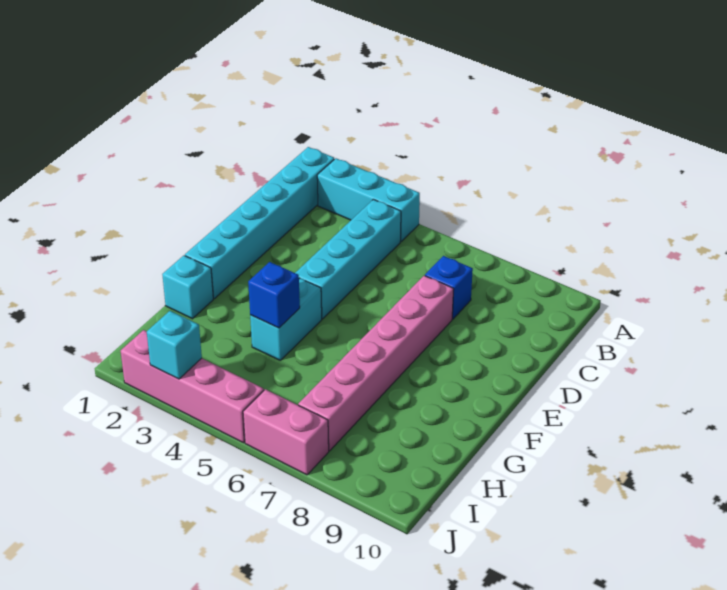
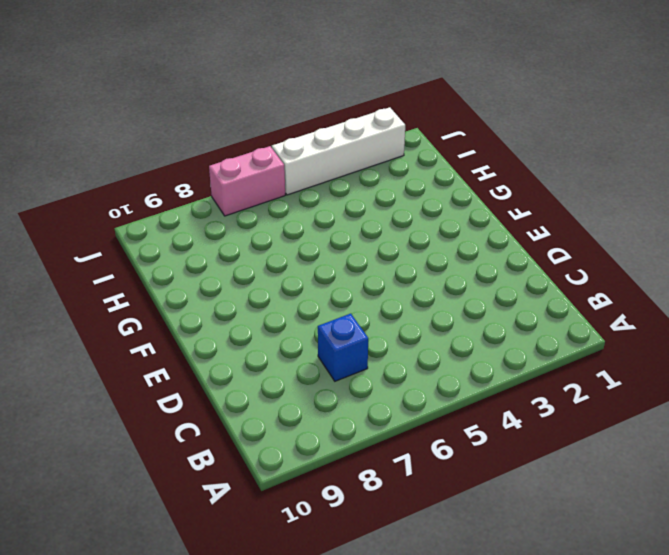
white 1x4 brick [272,107,405,195] -> pink 1x4 brick [121,330,264,443]
none -> cyan 1x6 brick [185,147,334,299]
none -> cyan 1x3 brick [317,158,420,241]

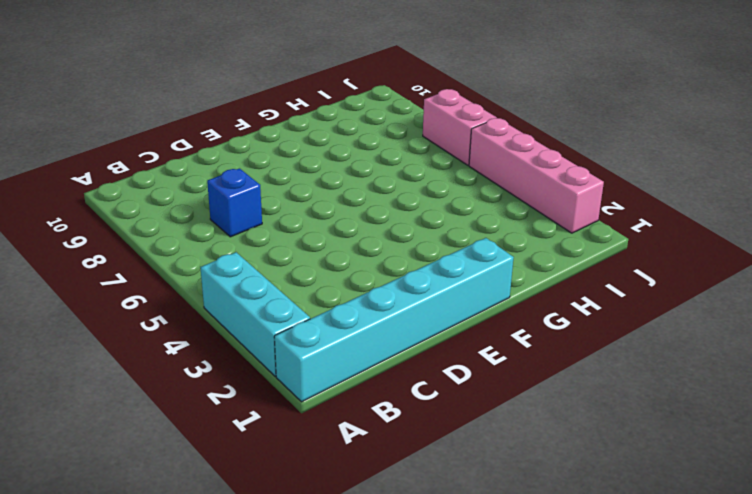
none -> cyan 1x4 brick [295,199,401,319]
none -> pink 1x6 brick [298,276,454,451]

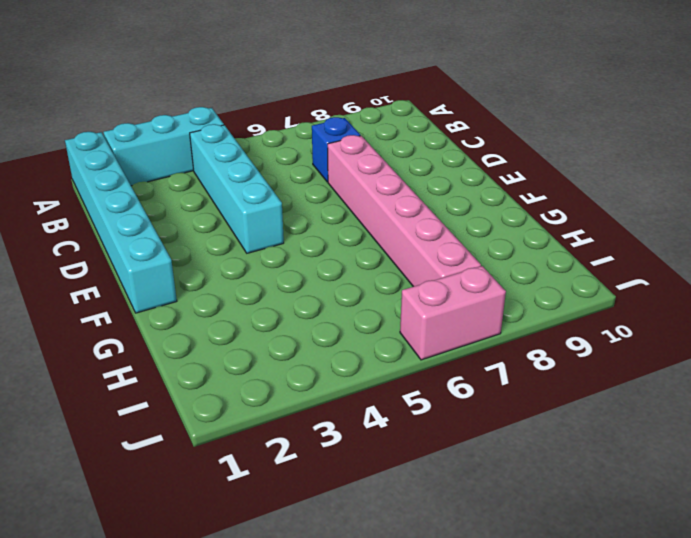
none -> cyan 1x2 brick [250,278,322,360]
none -> cyan 1x1 brick [162,256,213,319]

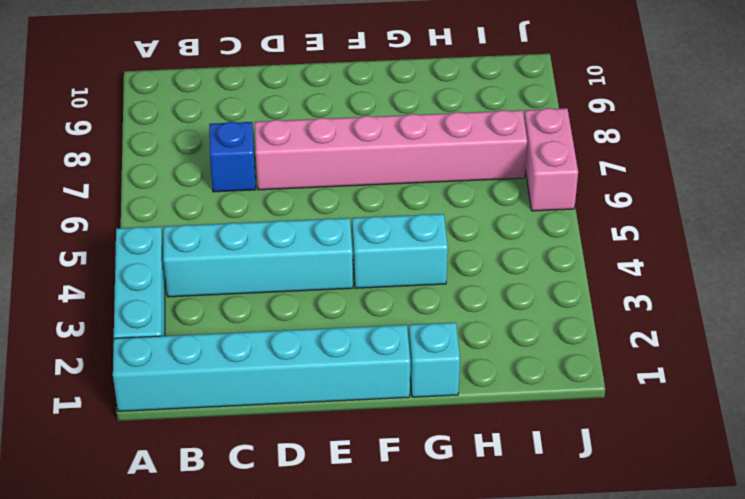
none -> pink 1x4 brick [121,330,264,443]
none -> blue 1x1 brick [248,262,300,328]

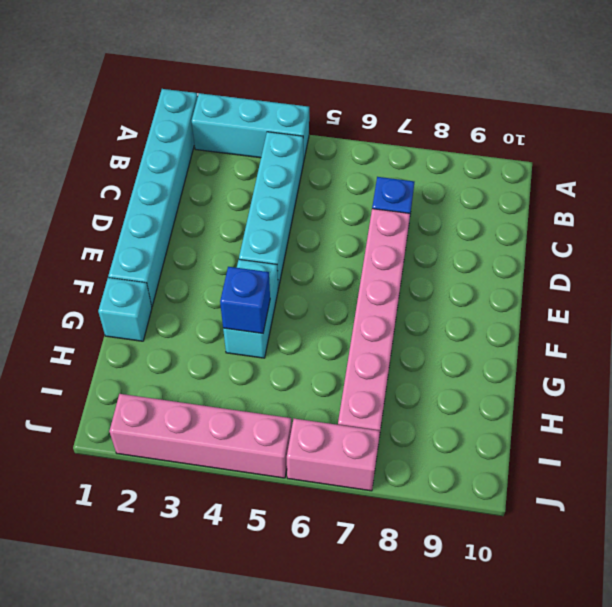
none -> cyan 1x1 brick [147,311,202,379]

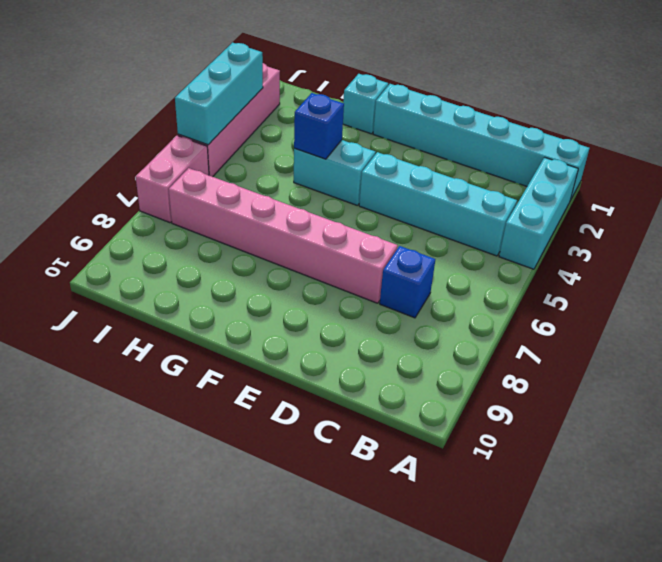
cyan 1x3 brick [175,43,263,145] -> cyan 1x1 brick [147,311,202,379]

